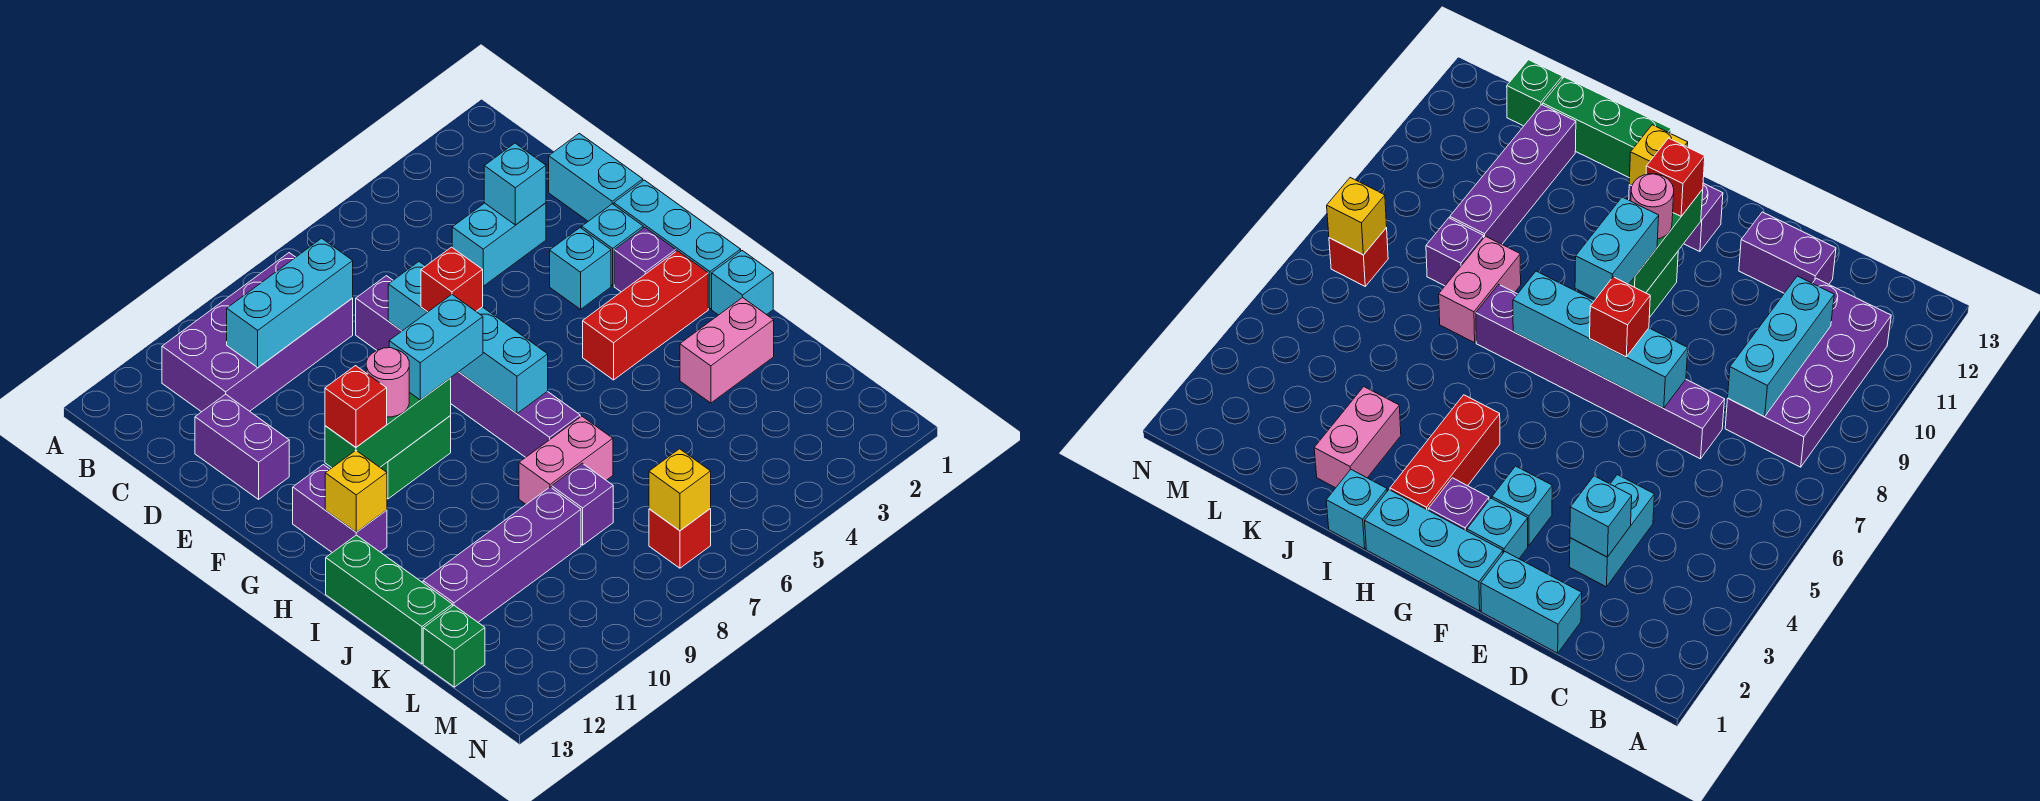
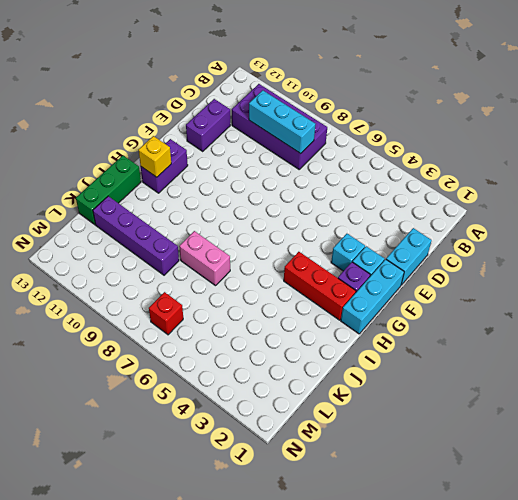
none -> cyan 1x2 brick [452,203,546,286]
none -> purple 1x6 brick [356,276,580,457]
none -> green 1x2 brick [380,416,451,499]
none -> cyan 1x1 brick [712,251,773,315]

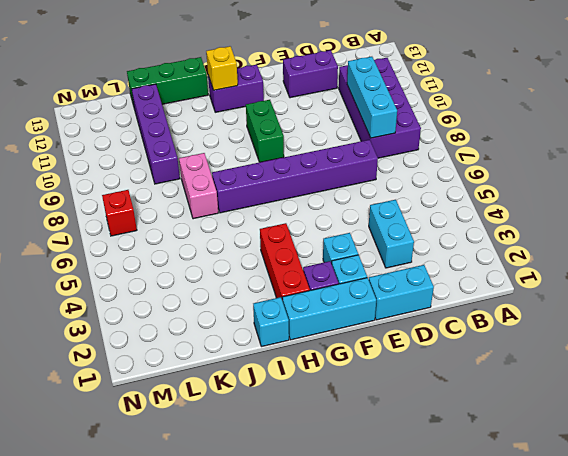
none -> pink 1x2 brick [680,297,774,403]
none -> purple 1x1 brick [552,463,613,545]
none -> green 1x1 brick [423,606,485,687]
none -> cyan 1x1 brick [484,143,546,225]

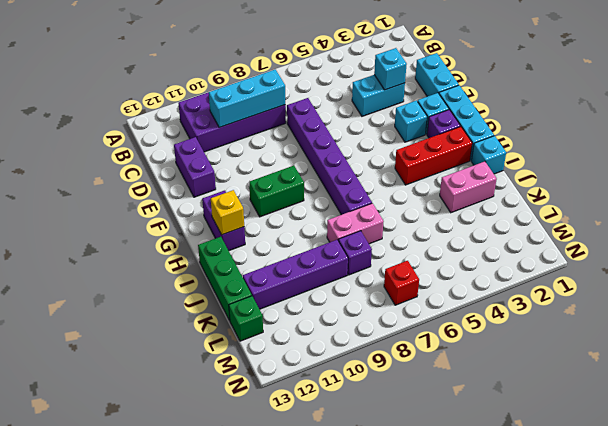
none -> cyan 1x4 brick [388,262,548,413]
none -> green 1x3 brick [325,378,451,468]
none -> yellow 1x1 brick [649,449,711,530]
none -> red 1x1 brick [421,247,483,312]

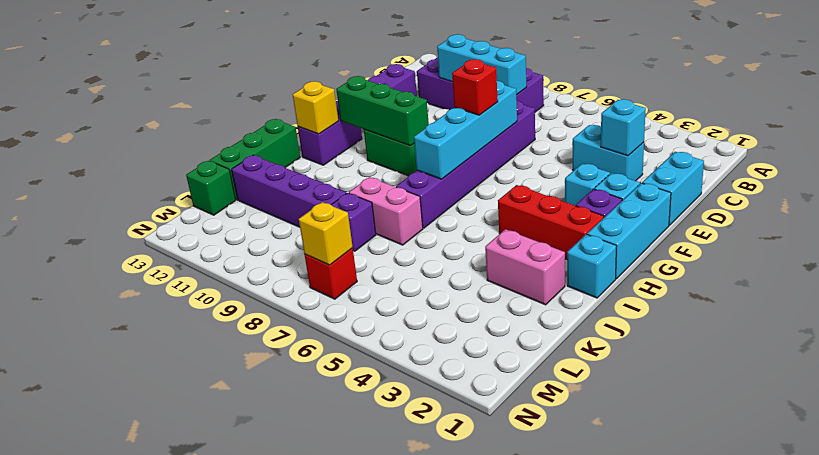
none -> cyan 1x2 brick [389,295,483,400]
none -> pink 1x1 round brick [366,348,409,417]
none -> red 1x1 brick [325,366,387,447]

